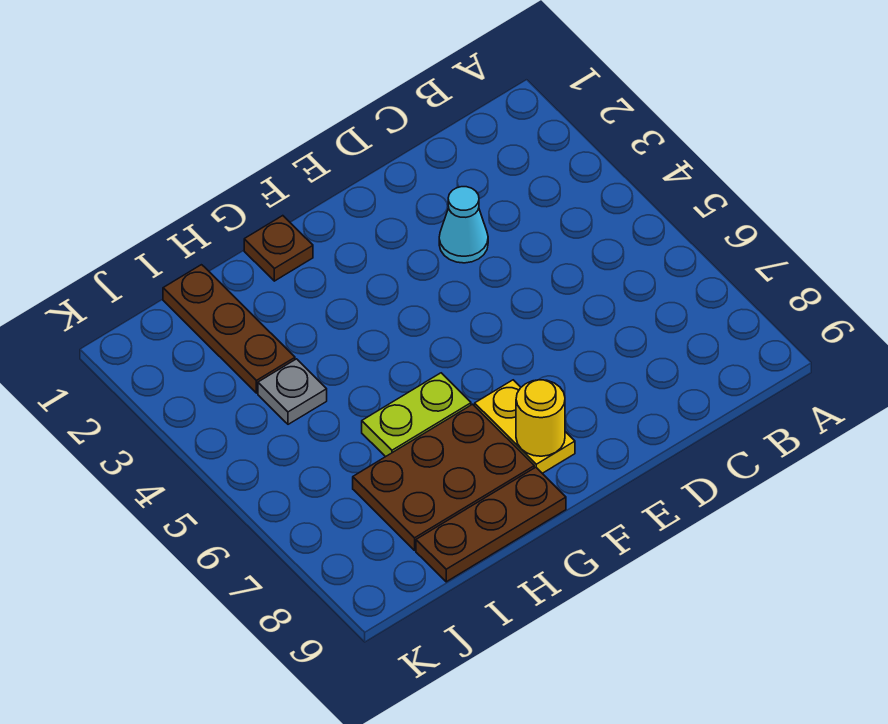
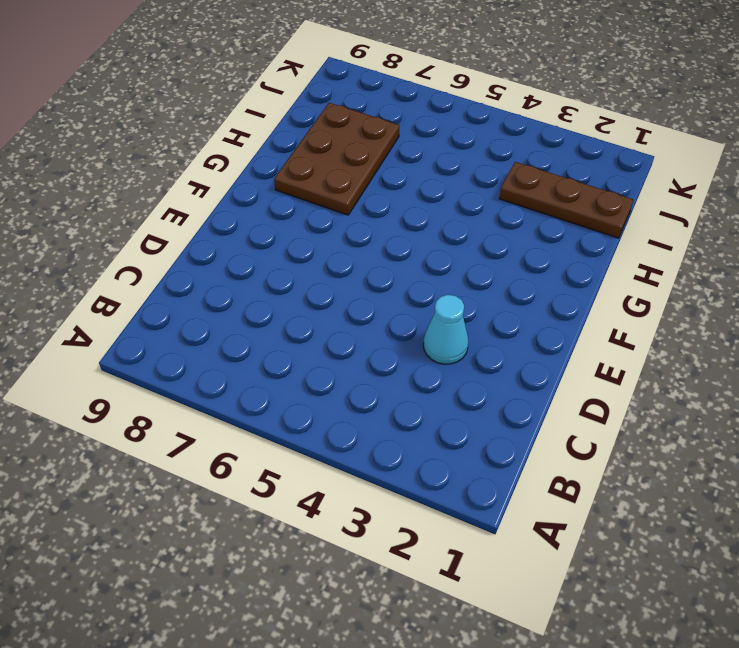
none -> yellow 1x2 plate [475,380,575,473]
none -> brown 1x1 plate [244,216,313,281]

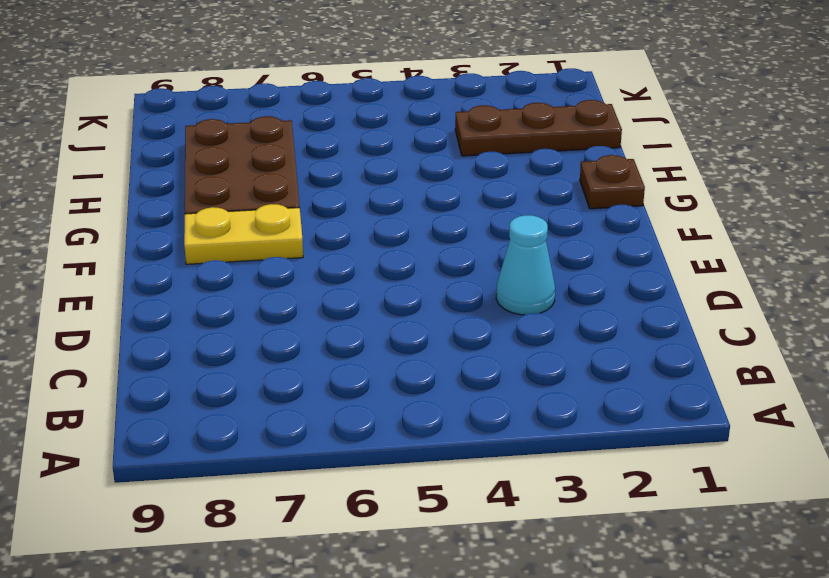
none -> lime 1x2 plate [362,373,471,457]
none -> brown 1x3 plate [416,467,566,582]

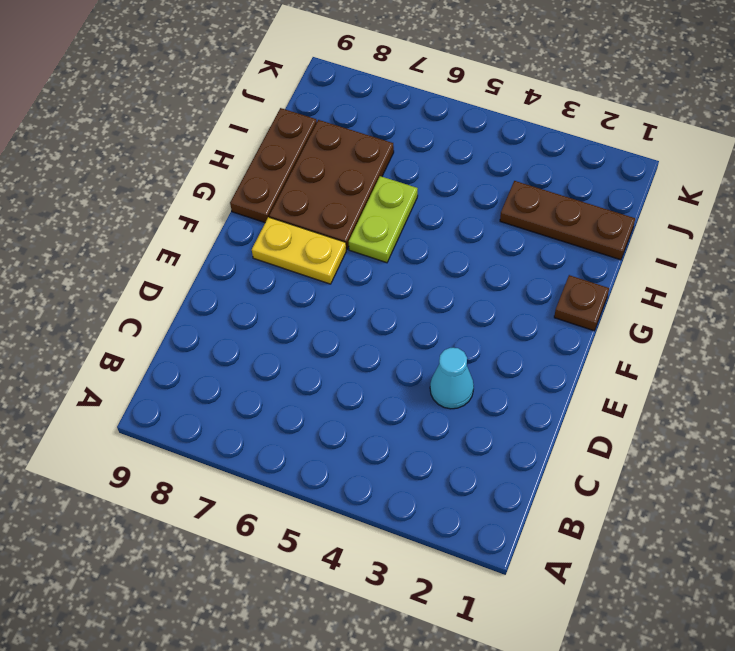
none -> grey 1x1 plate [258,359,327,424]
none -> yellow 1x1 round brick [516,380,565,456]

